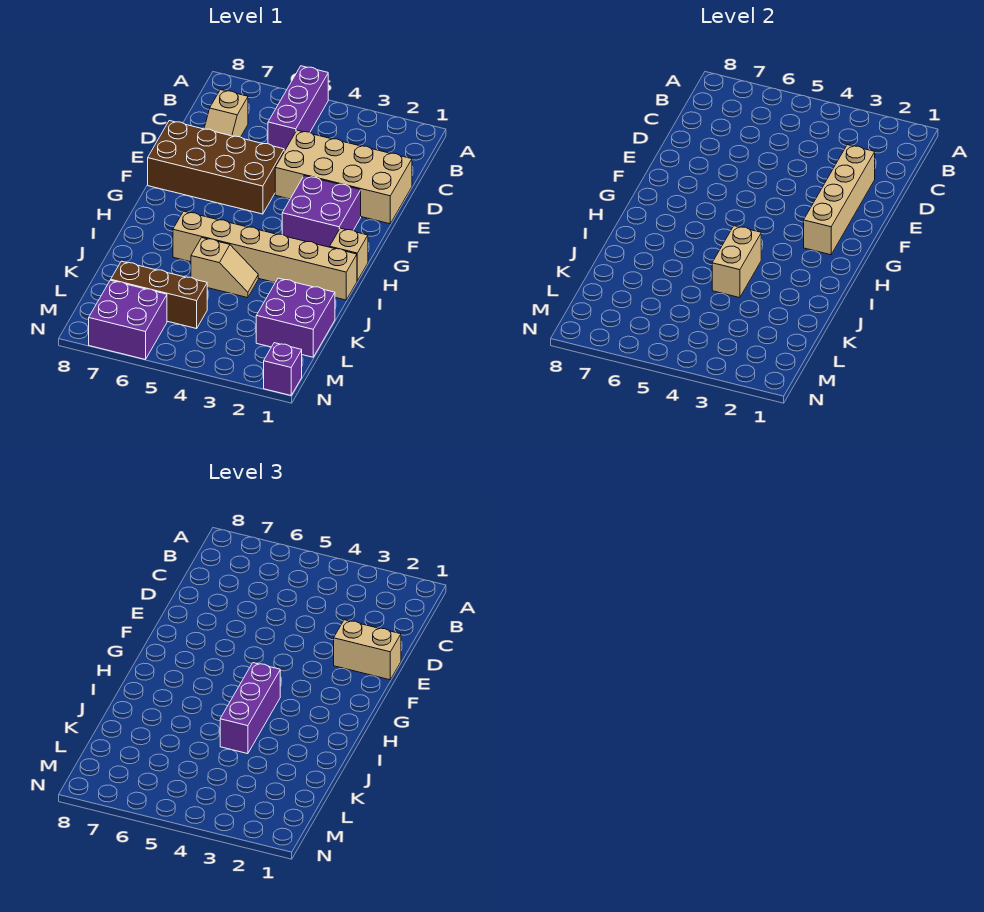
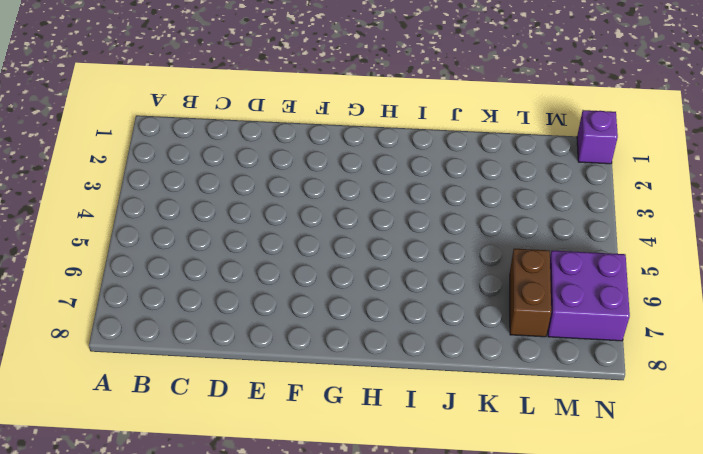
brown 1x2 brick [510,249,551,337] -> brown 1x3 brick [111,261,207,329]
none -> purple 1x3 brick [268,66,328,151]
none -> tan 1x2 slope [204,90,248,137]
none -> tan 2x4 brick [275,130,412,224]

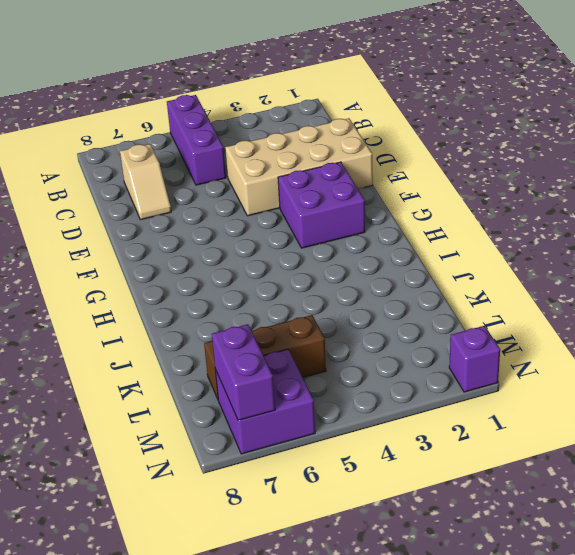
purple 1x2 brick [212,324,275,420] -> none
none -> brown 2x4 brick [148,121,284,214]
none -> tan 1x1 brick [330,228,368,281]
none -> tan 1x6 brick [173,211,357,300]

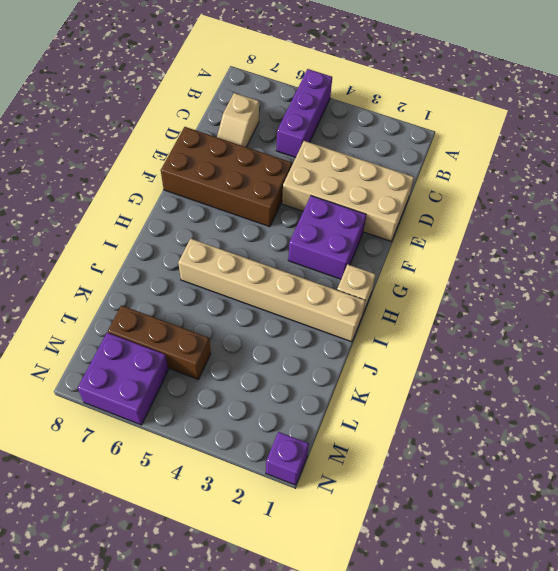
none -> tan 1x2 slope [191,238,258,298]
none -> purple 2x2 brick [256,278,335,357]
none -> tan 1x4 brick [804,145,875,255]

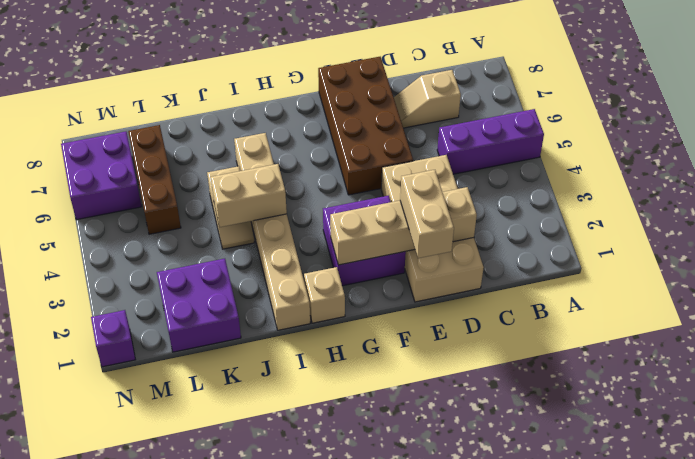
none -> purple 1x3 brick [220,663,280,754]

